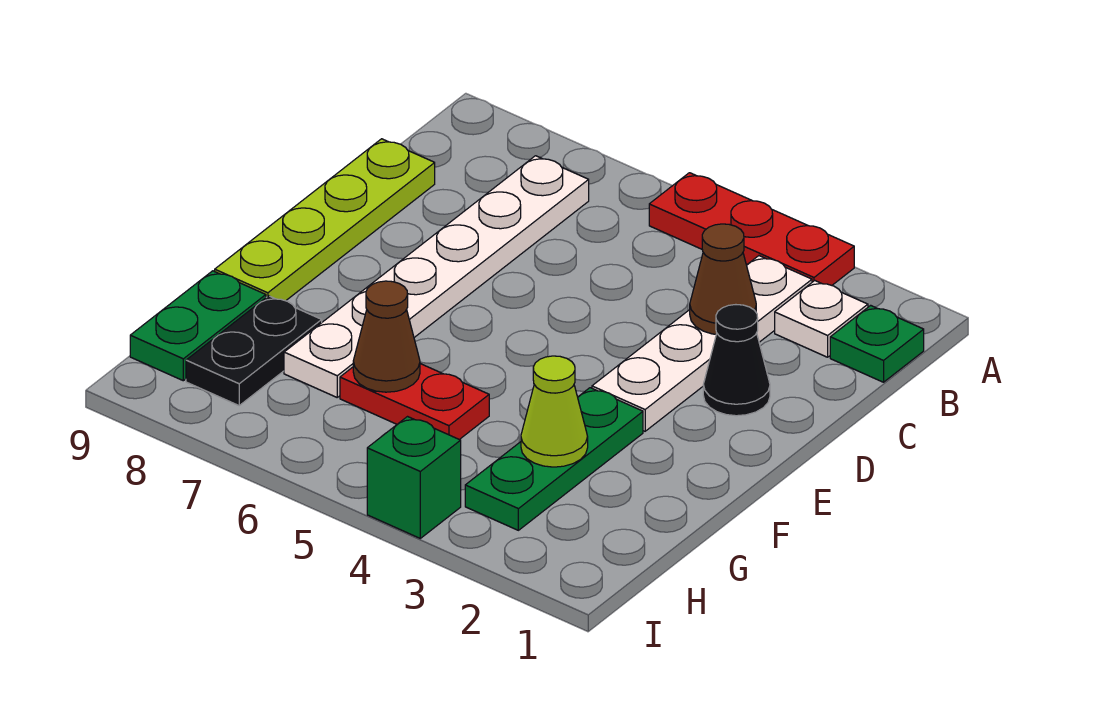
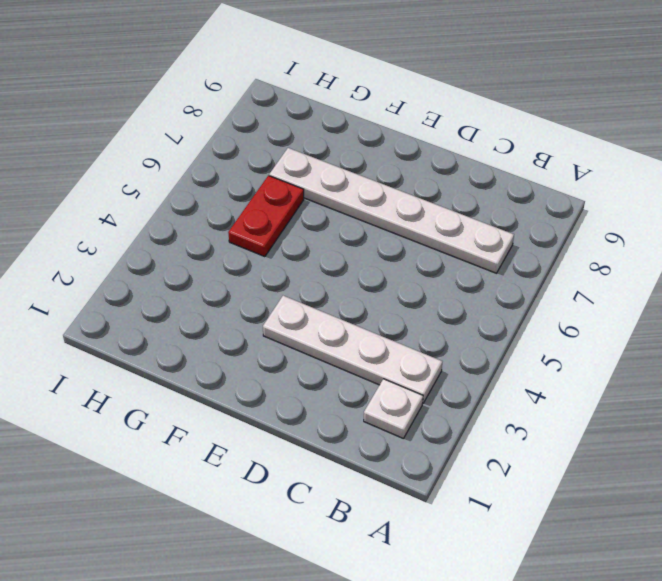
none -> red 1x3 plate [649,173,854,285]
none -> green 1x1 plate [830,305,924,382]
none -> lime 1x4 plate [215,139,435,301]

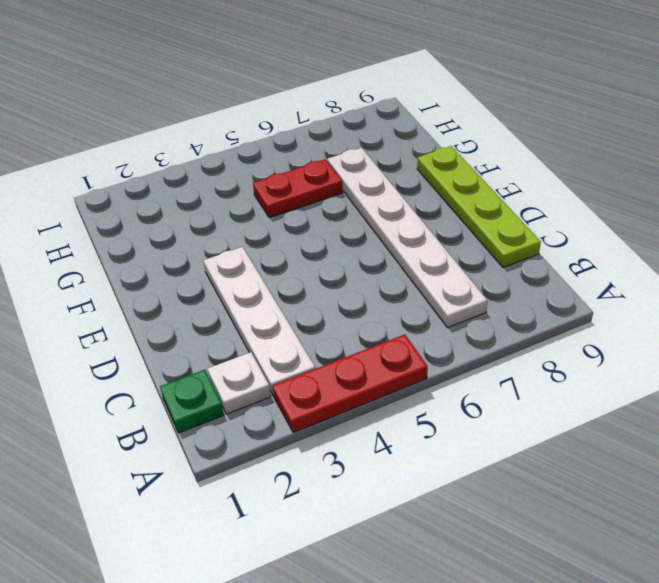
none -> black 1x1 cone [703,305,770,416]
none -> green 1x3 plate [465,388,643,530]
none -> black 1x2 plate [186,296,322,405]

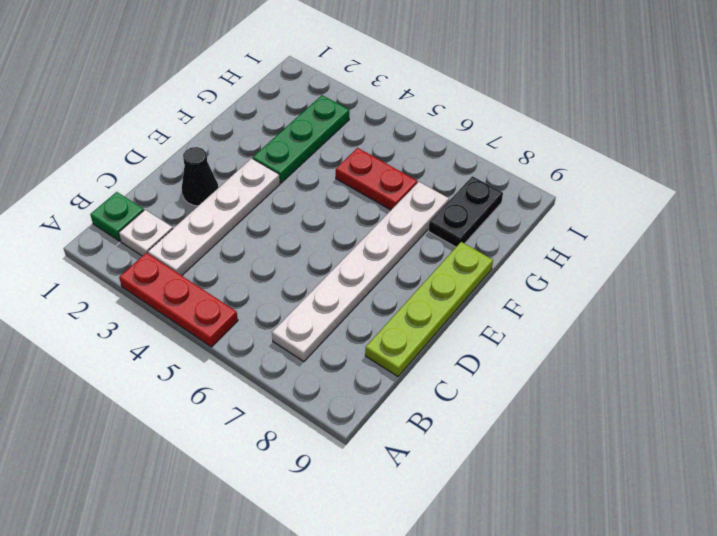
none -> green 1x2 plate [130,271,266,381]
none -> green 1x1 brick [367,417,461,538]
none -> brown 1x1 cone [690,224,756,334]

